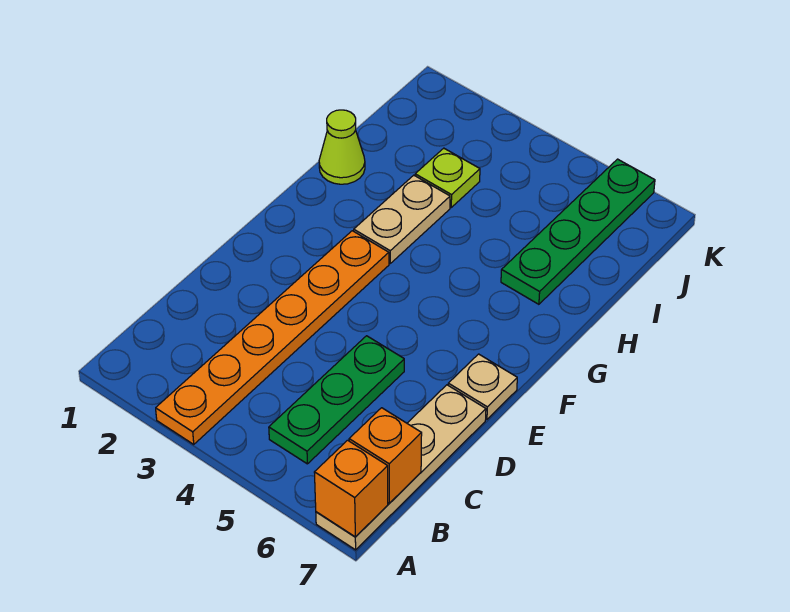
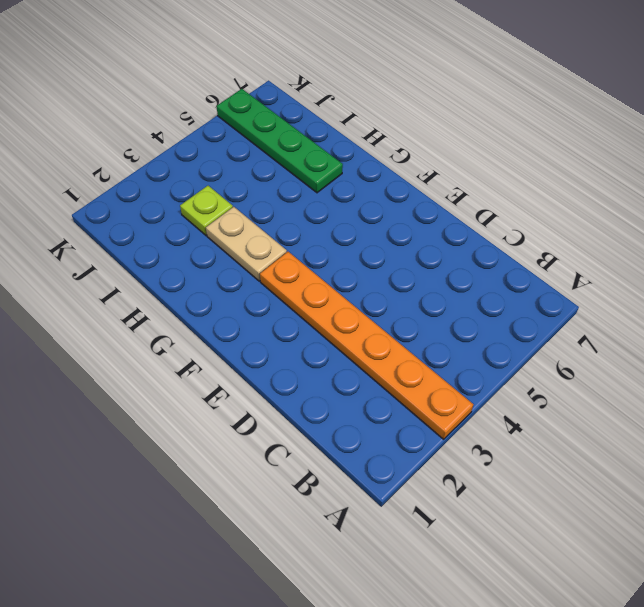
none -> tan 1x4 plate [316,385,486,550]
none -> green 1x3 plate [269,336,404,464]

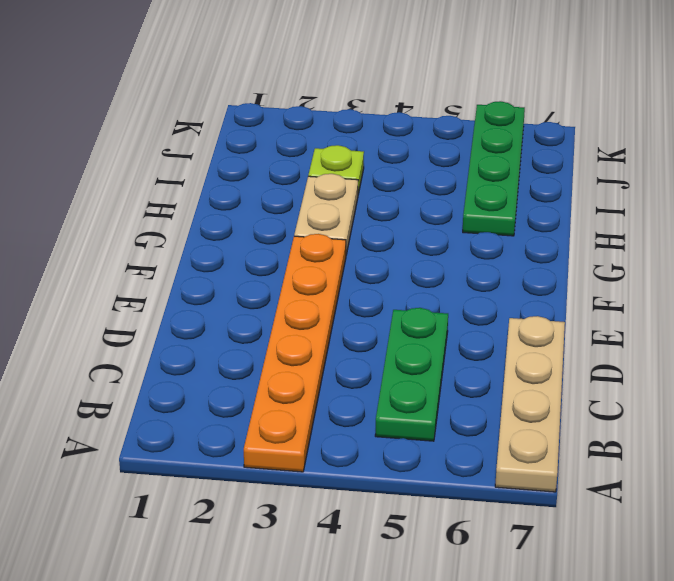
none -> tan 1x1 plate [448,354,517,420]
none -> lime 1x1 cone [319,110,365,184]

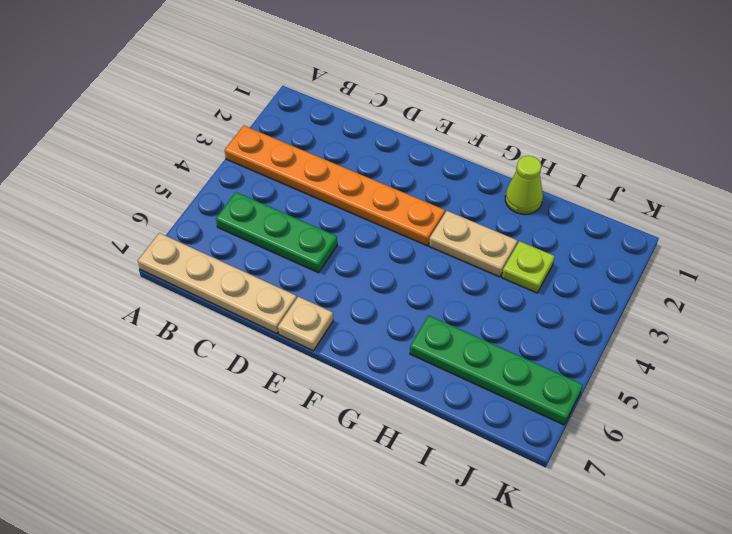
none -> orange 1x1 brick [314,440,388,537]
none -> orange 1x1 brick [349,408,422,503]

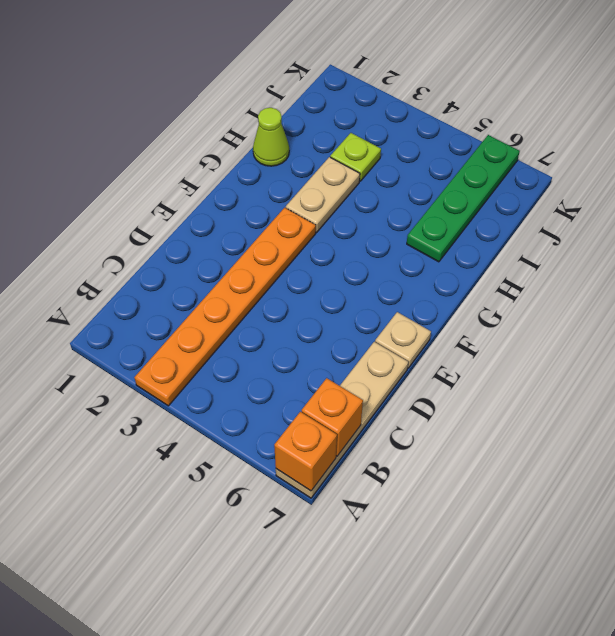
none -> green 1x3 plate [269,336,404,464]

